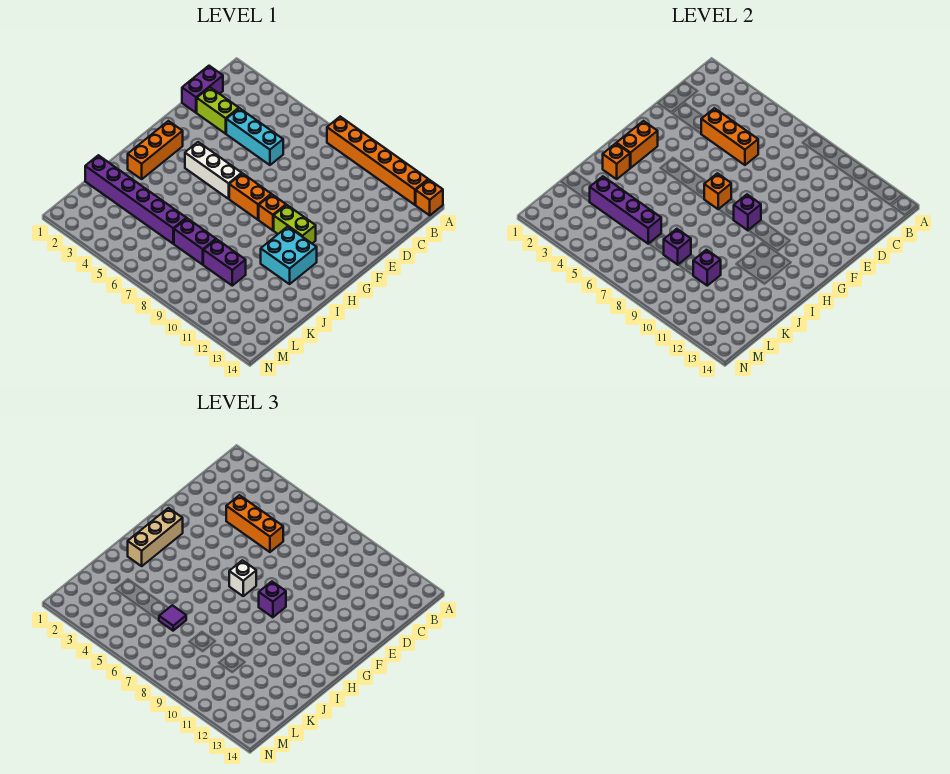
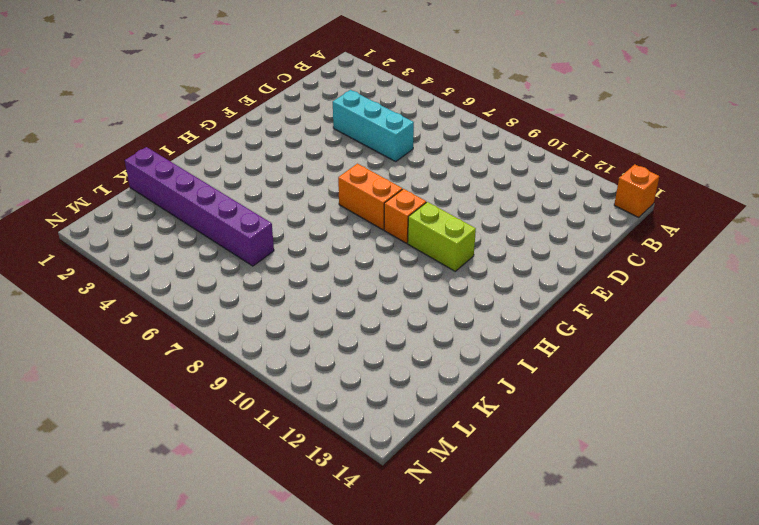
none -> orange 1x6 brick [327,117,428,205]
none -> purple 1x2 brick [182,66,223,113]
none -> lime 1x2 brick [197,87,239,134]

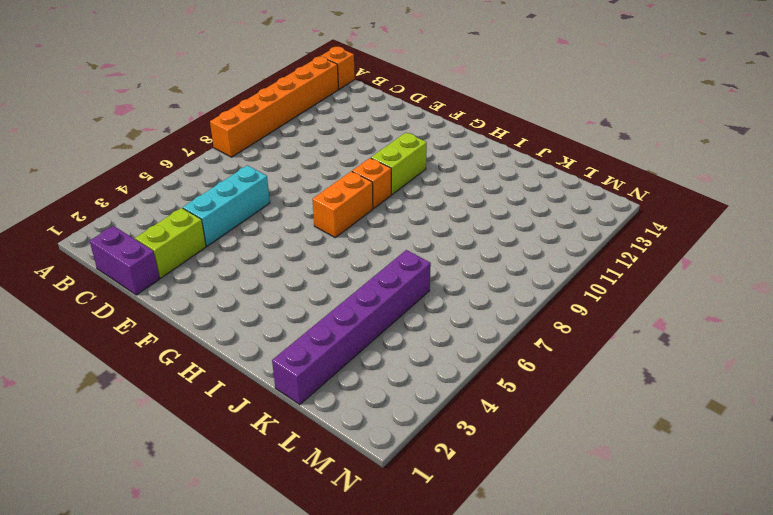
none -> orange 1x3 brick [128,121,183,179]
none -> white 1x3 brick [185,142,242,199]
none -> cyan 2x2 brick [261,227,317,284]

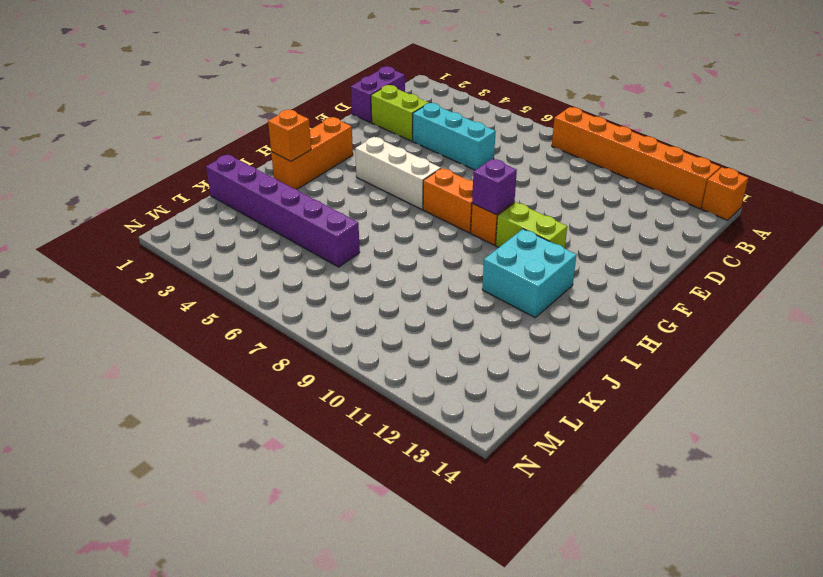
none -> purple 1x2 brick [174,218,216,265]
none -> purple 1x2 brick [203,239,246,286]
none -> orange 1x3 brick [701,108,758,165]

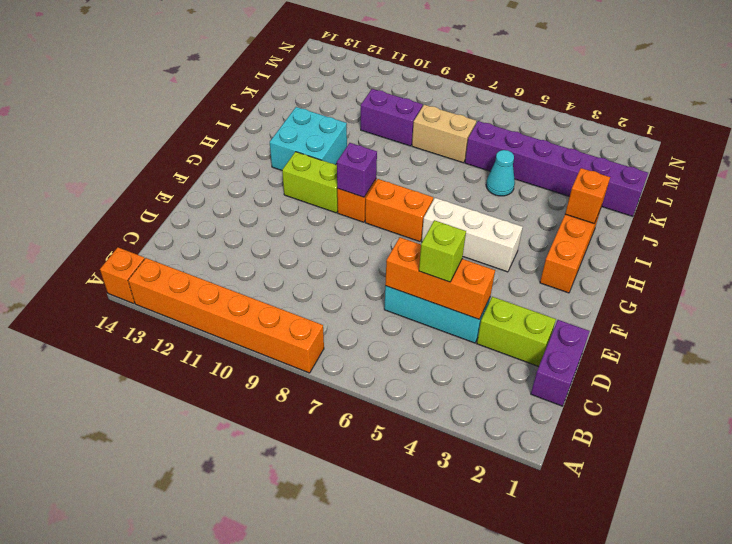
lime 1x1 brick [419,220,466,282] -> orange 1x3 brick [226,495,283,552]
cyan 1x1 cone [486,150,515,196] -> none
tan 1x2 brick [412,105,476,163] -> purple 1x2 brick [174,218,216,265]
none -> orange 1x2 brick [616,121,658,168]
none -> orange 1x1 brick [704,173,731,209]
none -> purple 1x4 brick [590,176,661,244]

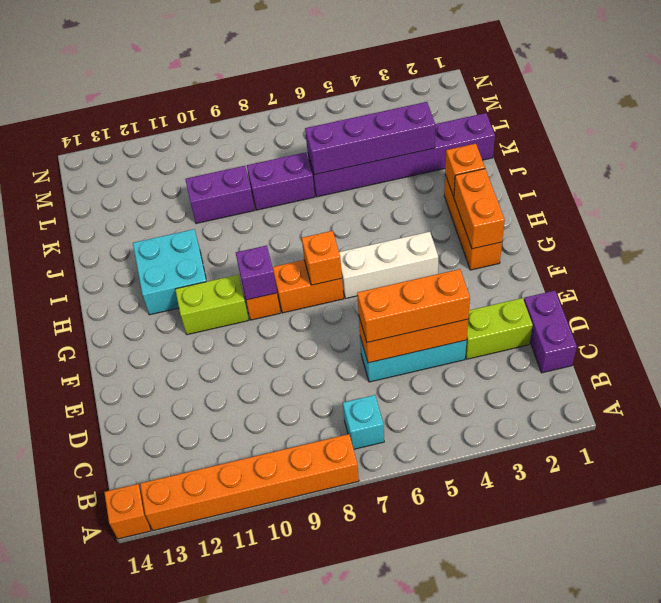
cyan 1x1 brick [343,395,384,449] -> none
none -> purple 1x1 brick [664,229,691,265]
none -> purple 1x1 brick [693,250,721,286]
none -> tan 1x3 brick [128,508,183,566]

